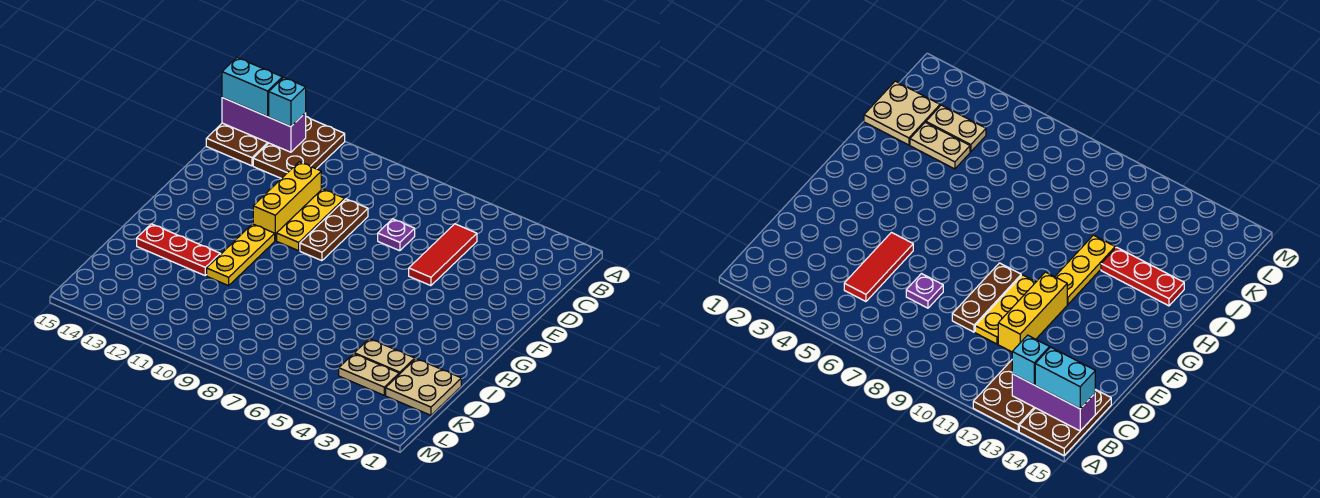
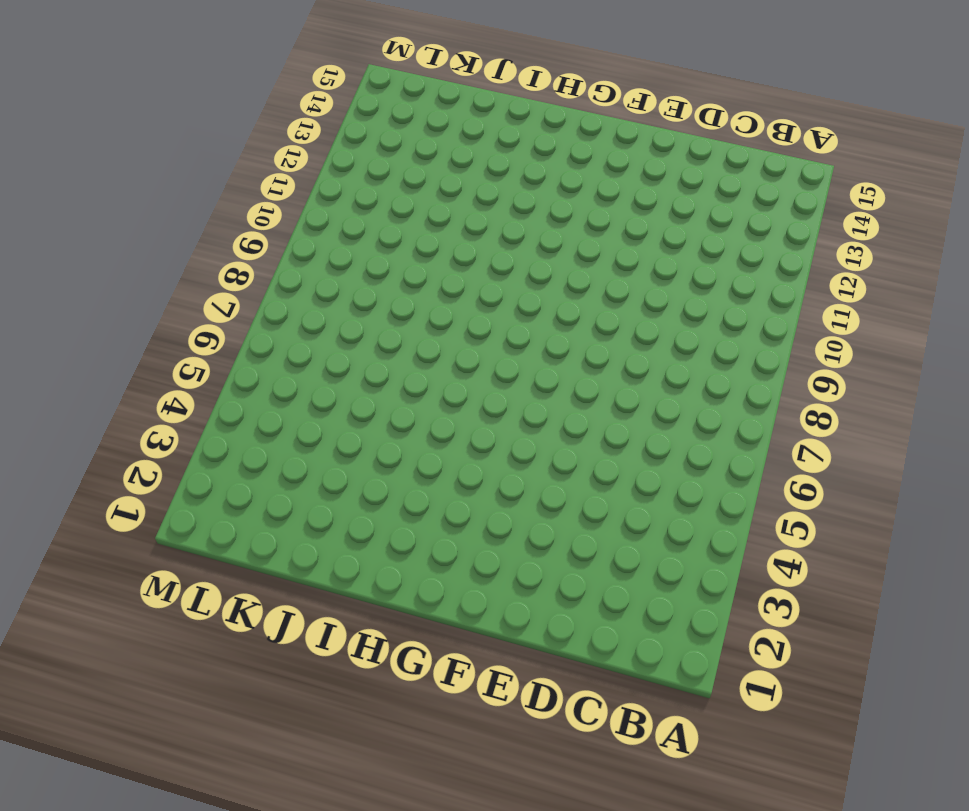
none -> brown 2x3 plate [253,117,345,179]
none -> brown 2x3 plate [206,123,268,166]
none -> red 1x3 tile [409,224,477,286]

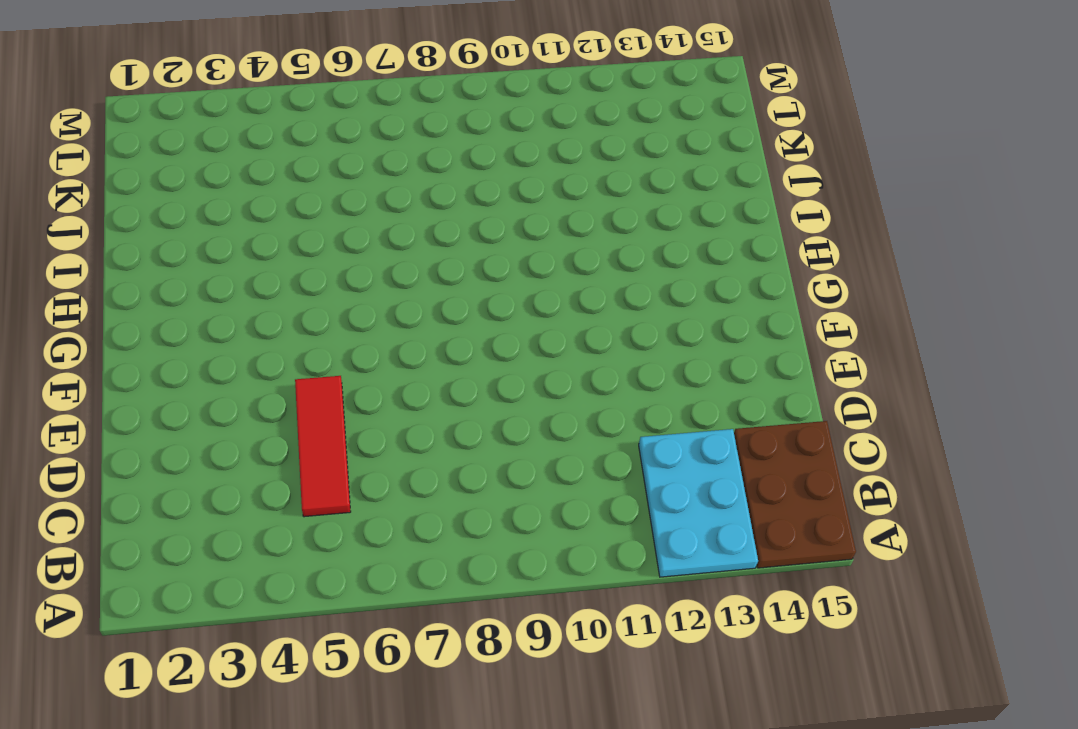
cyan 2x3 plate [639,429,758,577] -> brown 2x3 plate [253,117,345,179]
none -> purple 1x1 plate [378,219,415,251]
none -> brown 1x3 plate [300,199,368,261]
none -> yellow 1x3 plate [277,189,345,251]

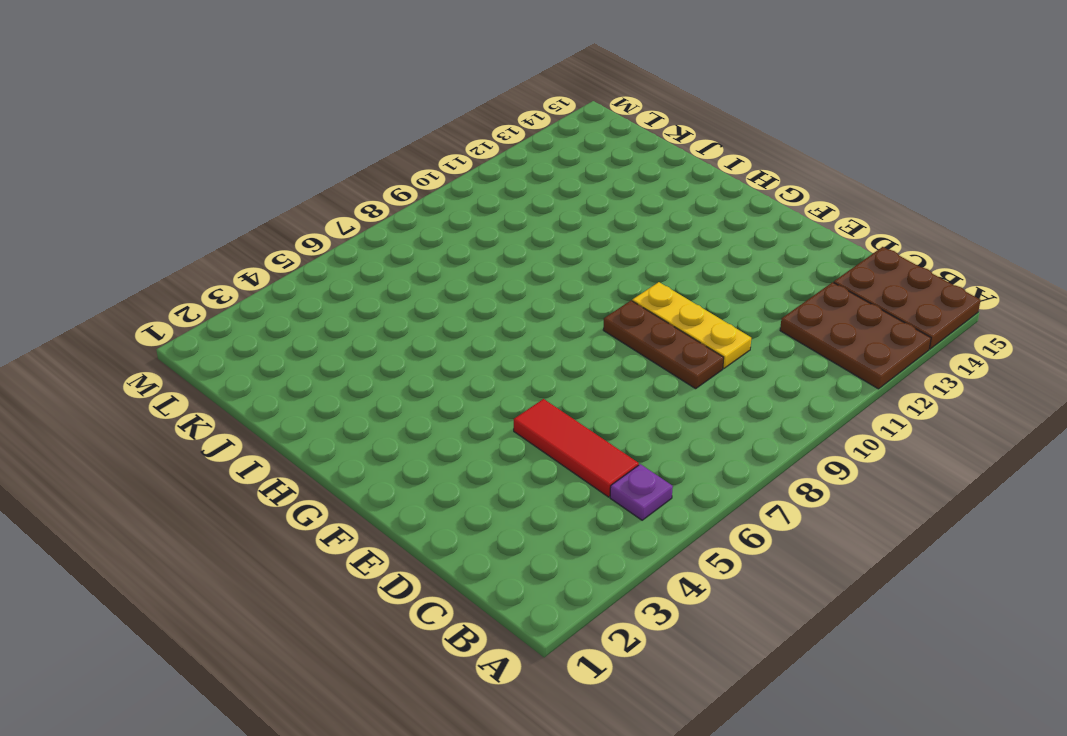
purple 1x1 plate [610,464,673,520] -> purple 1x1 plate moved to [378,219,415,251]
none -> yellow 1x3 brick [253,162,321,240]
none -> yellow 1x3 plate [207,224,275,286]
none -> red 1x3 plate [137,224,220,275]

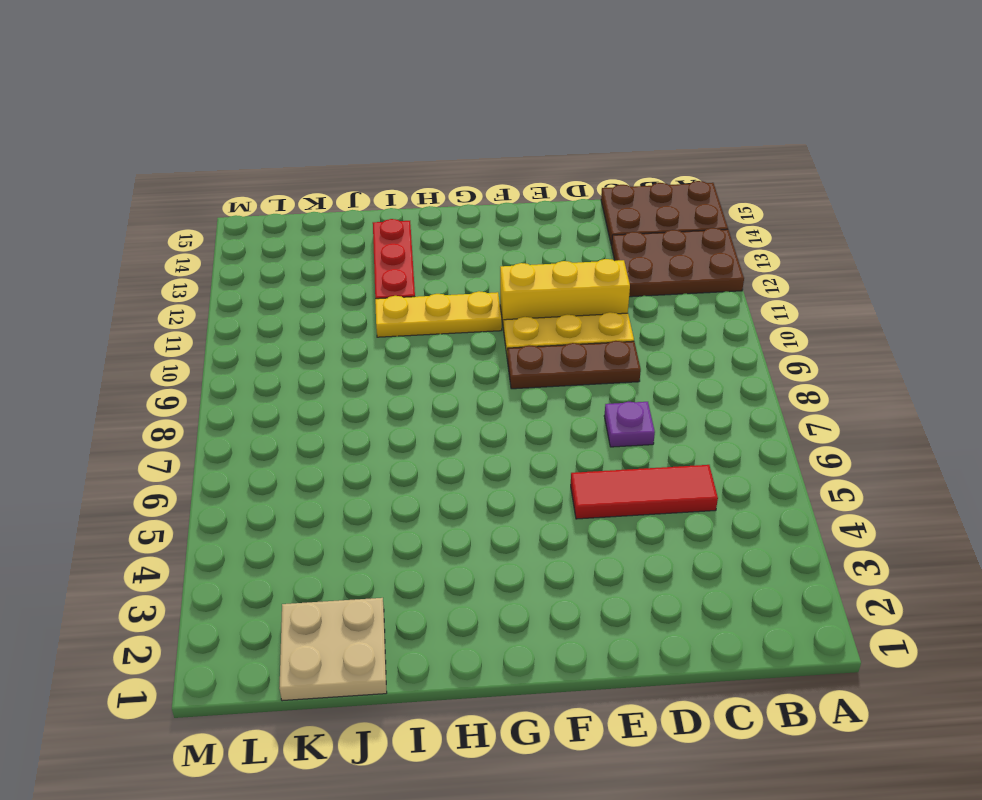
none -> tan 1x2 plate [354,339,415,374]
none -> tan 1x2 plate [339,354,399,395]
none -> purple 1x3 brick [222,98,306,152]

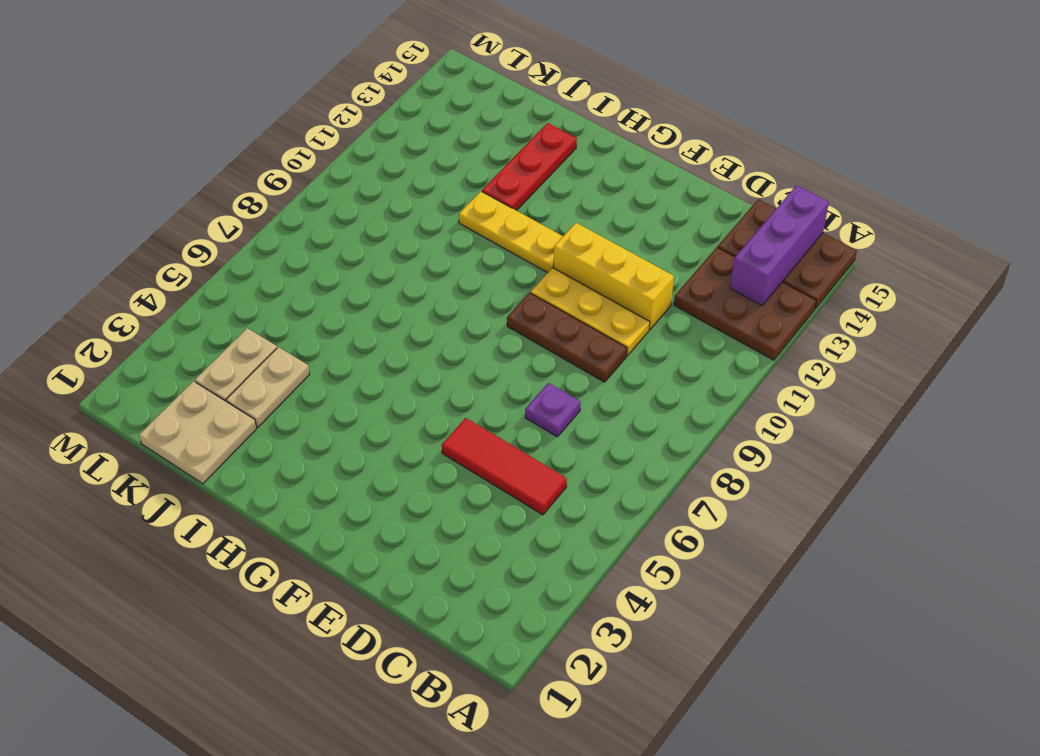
none -> cyan 1x1 brick [269,77,306,127]
none -> cyan 1x2 brick [222,58,282,116]

